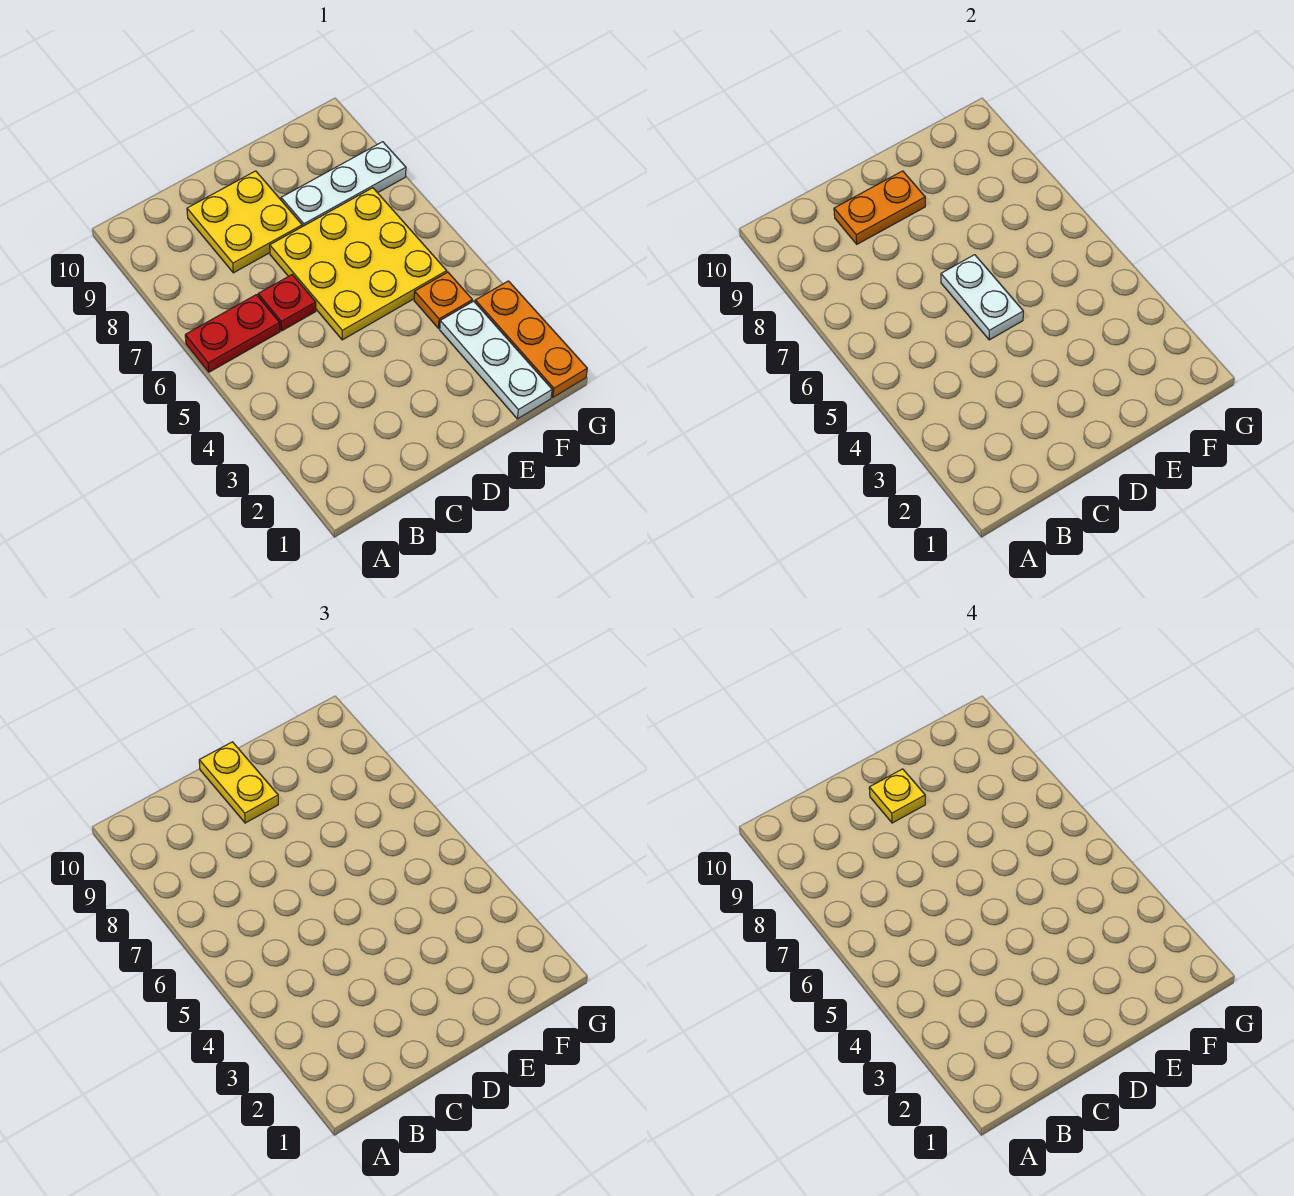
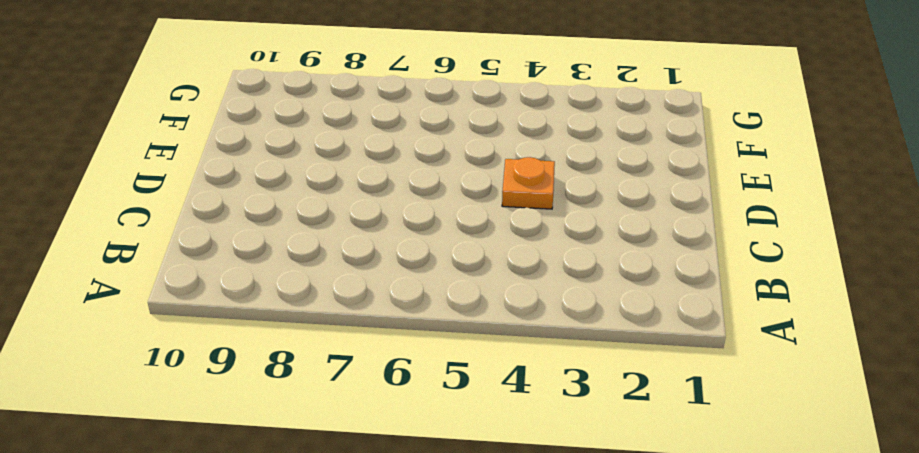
orange 1x1 plate [502,157,555,209] -> orange 1x1 plate moved to [414,272,472,328]
none -> red 1x2 plate [185,295,280,372]
none -> red 1x1 plate [258,275,316,331]
none -> yellow 2x2 plate [187,171,302,273]

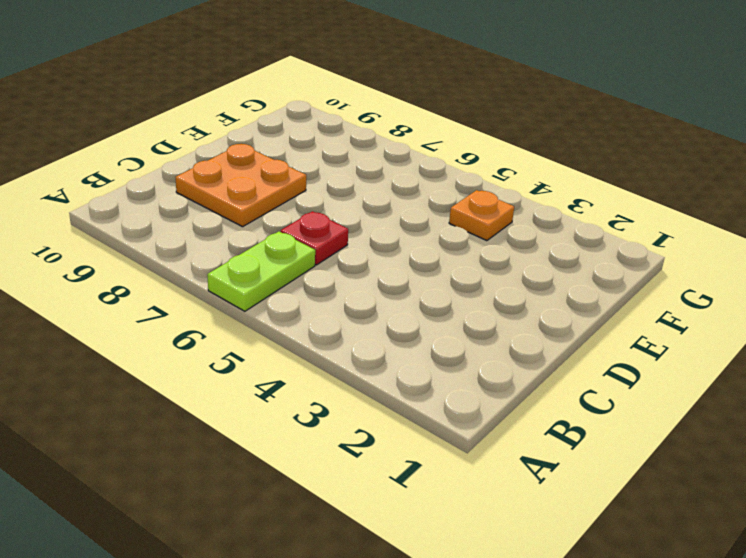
lime 1x2 plate [207,231,315,311] -> red 1x2 plate [185,295,280,372]
orange 2x2 plate [175,144,306,227] -> yellow 2x2 plate [187,171,302,273]
none -> yellow 3x3 plate [270,188,447,340]
none -> white 1x3 plate [281,142,406,226]
none -> white 1x3 plate [440,301,552,419]

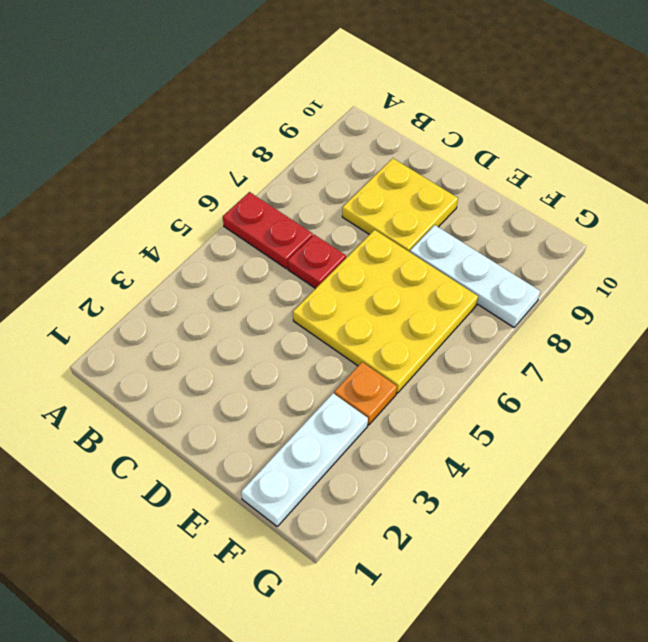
none -> orange 1x3 plate [475,281,587,397]
none -> orange 1x2 plate [834,171,925,244]
none -> white 1x2 plate [941,255,1023,340]

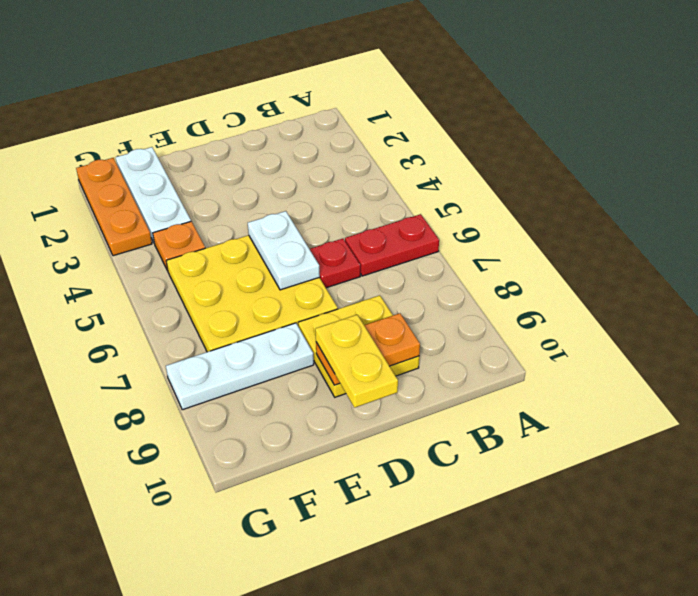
none -> yellow 1x1 plate [869,769,925,823]

